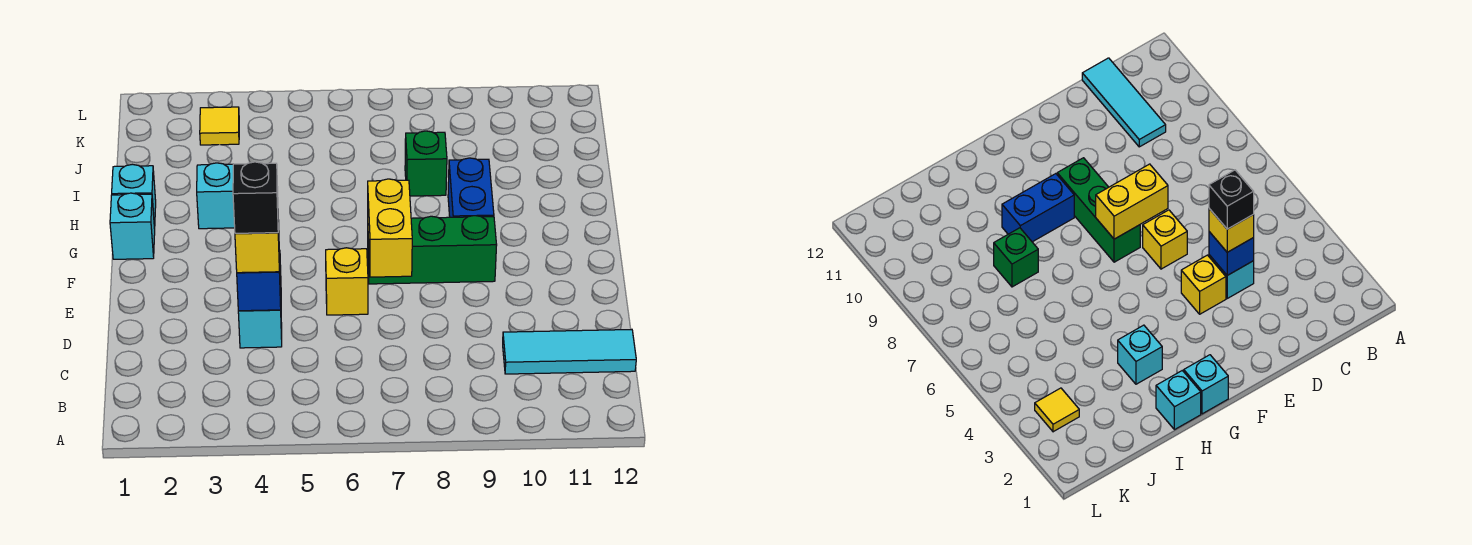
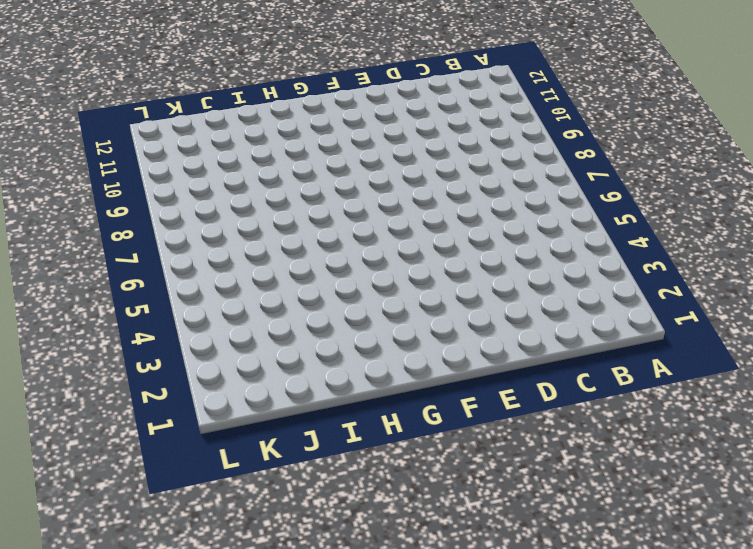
none -> cyan 1x3 tile [503,329,636,374]
none -> cyan 1x1 brick [238,286,282,348]
none -> yellow 1x1 brick [1181,255,1226,314]

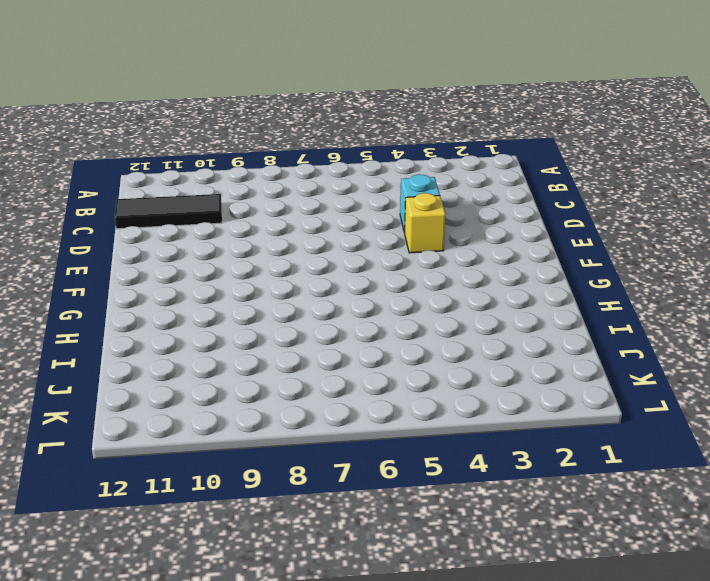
black 1x3 tile [115,194,222,229] -> cyan 1x3 tile [503,329,636,374]
none -> yellow 1x1 brick [326,248,368,315]
none -> green 1x3 brick [368,216,497,284]
none -> cyan 1x1 brick [110,193,155,259]

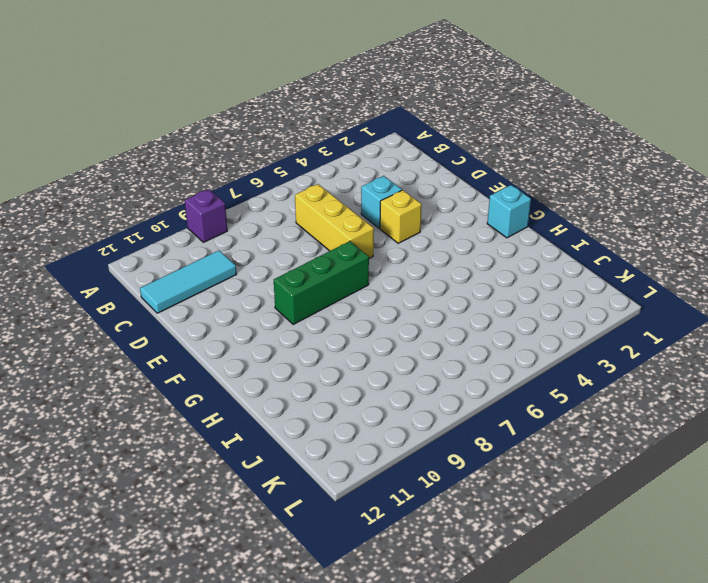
purple 1x1 brick [185,189,227,242] -> none
yellow 1x3 brick [295,184,374,258] -> yellow 1x1 brick [326,248,368,315]
none -> blue 1x2 brick [448,158,494,217]
none -> cyan 1x1 brick [112,164,156,228]
none -> cyan 1x1 brick [197,163,235,229]

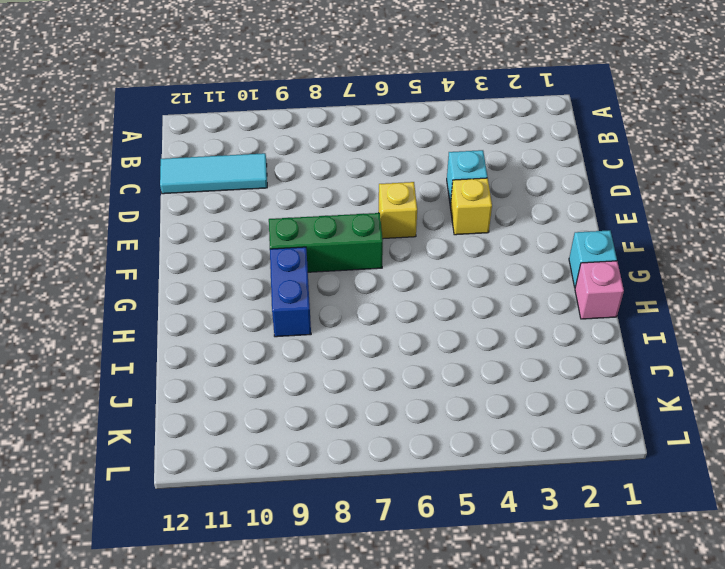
pink 1x1 brick [575,261,624,319] -> cyan 1x1 brick [112,164,156,228]
none -> cyan 1x1 brick [197,163,235,229]
none -> green 1x1 brick [405,131,447,196]
none -> yellow 1x1 tile [200,107,239,145]

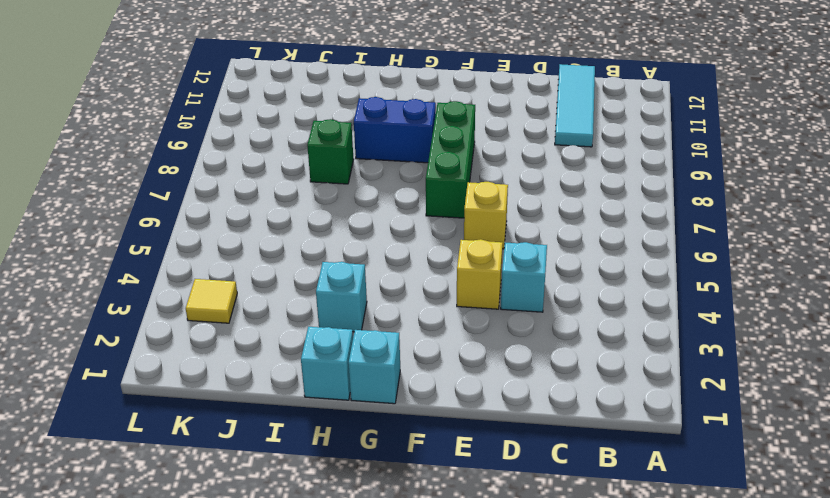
none -> blue 1x1 brick [237,253,281,311]
none -> yellow 1x2 brick [368,179,412,277]
none -> yellow 1x1 brick [235,220,279,273]

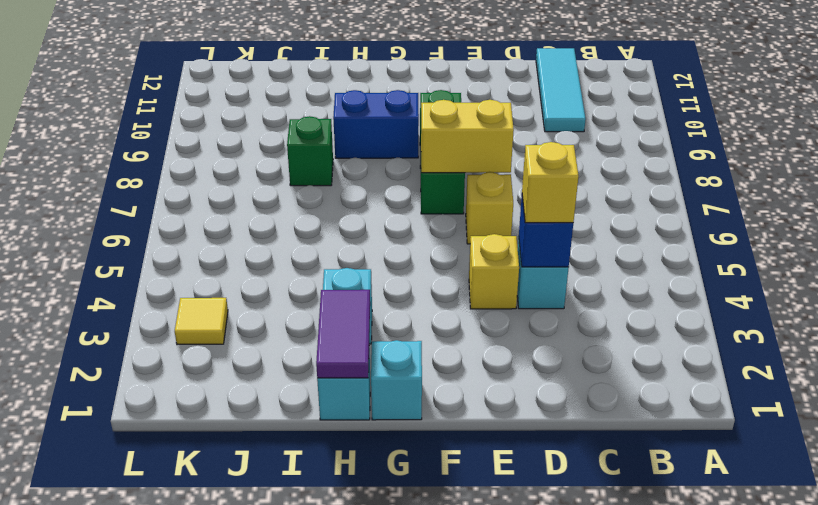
purple 1x2 tile [316,290,370,378] -> none
none -> black 1x1 brick [233,162,278,233]

